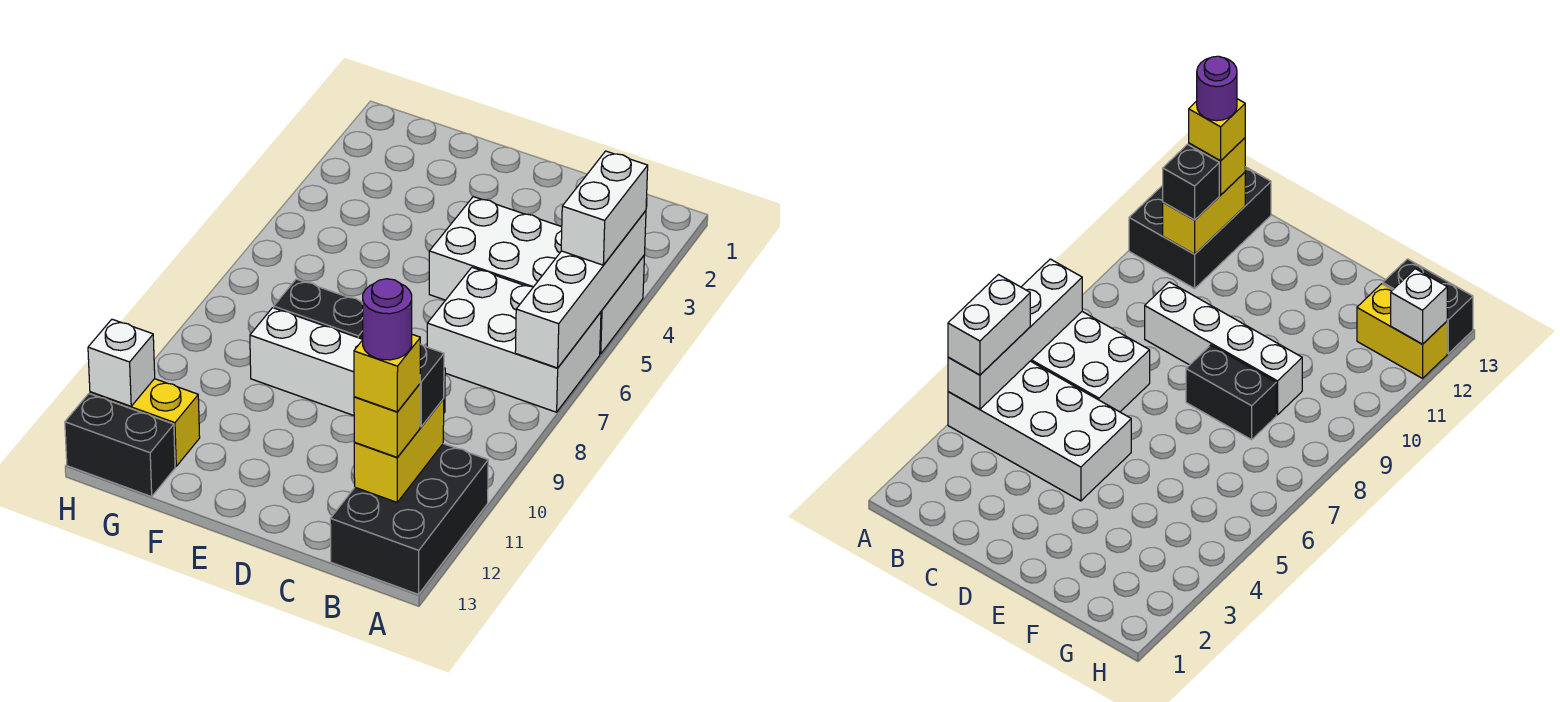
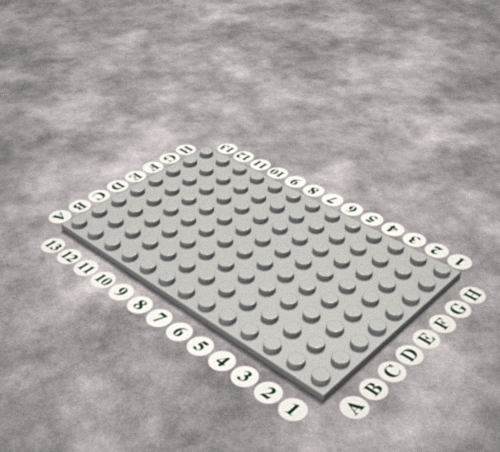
none -> white 2x4 brick [429,197,645,354]
none -> white 2x3 brick [427,268,601,412]
none -> black 2x3 brick [330,444,488,594]

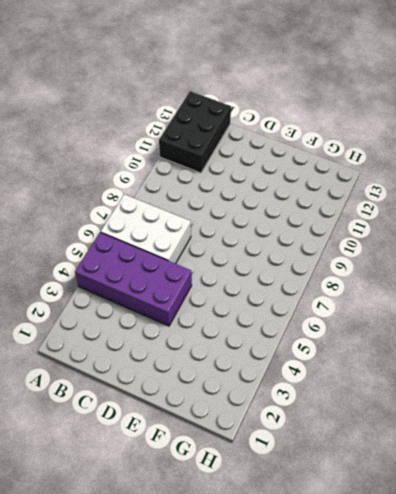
purple 2x4 brick [75,232,192,326] -> white 2x4 brick [429,197,645,354]
none -> white 1x4 brick [250,308,445,415]
none -> black 1x2 brick [274,279,363,339]
none -> yellow 1x2 brick [90,379,200,466]

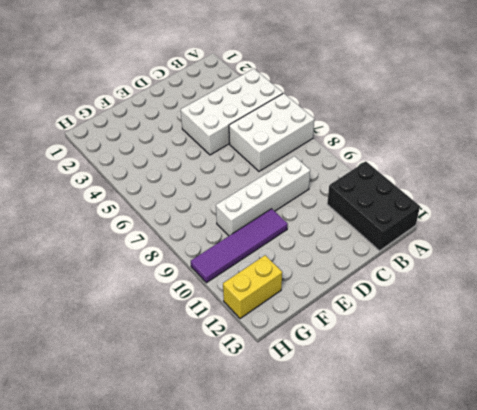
purple 1x4 tile [191,209,288,283] -> none
none -> black 1x2 brick [274,279,363,339]
none -> black 1x2 brick [65,394,175,497]
none -> white 1x4 brick [515,211,646,368]

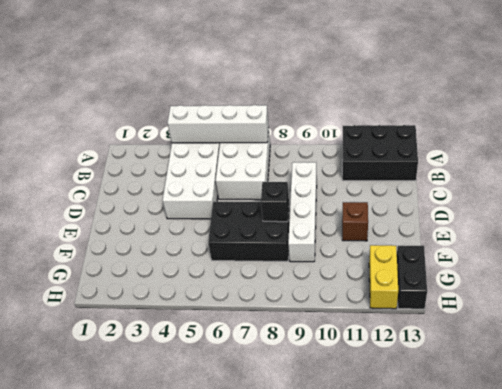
black 2x3 brick [208,202,290,261] -> black 1x2 brick [274,279,363,339]
black 1x1 brick [261,182,289,222] -> black 1x1 brick moved to [420,344,444,427]
brown 1x1 brick [342,202,368,241] -> none
none -> yellow 1x2 brick [354,399,444,502]
none -> white 1x1 brick [88,319,155,406]
none -> white 1x2 brick [561,151,648,265]

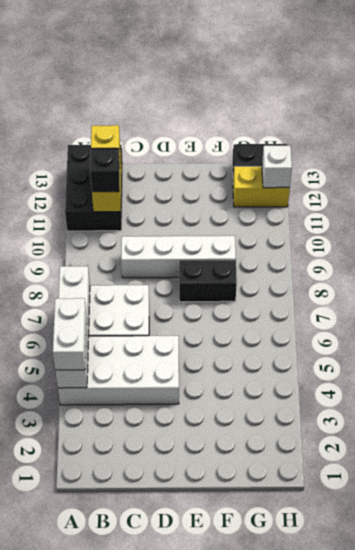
none -> yellow 1x1 brick [354,334,420,412]
none -> purple 1x1 round brick [363,279,412,360]

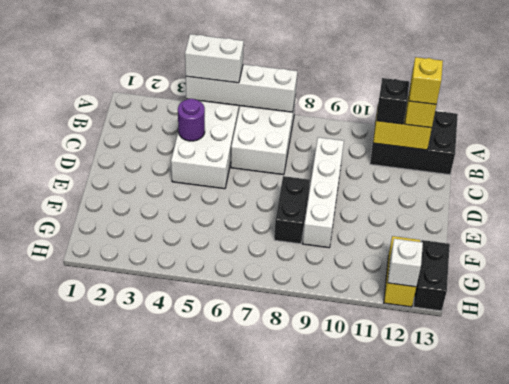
purple 1x1 round brick [178,99,205,141] -> purple 1x1 round brick moved to [363,279,412,360]

